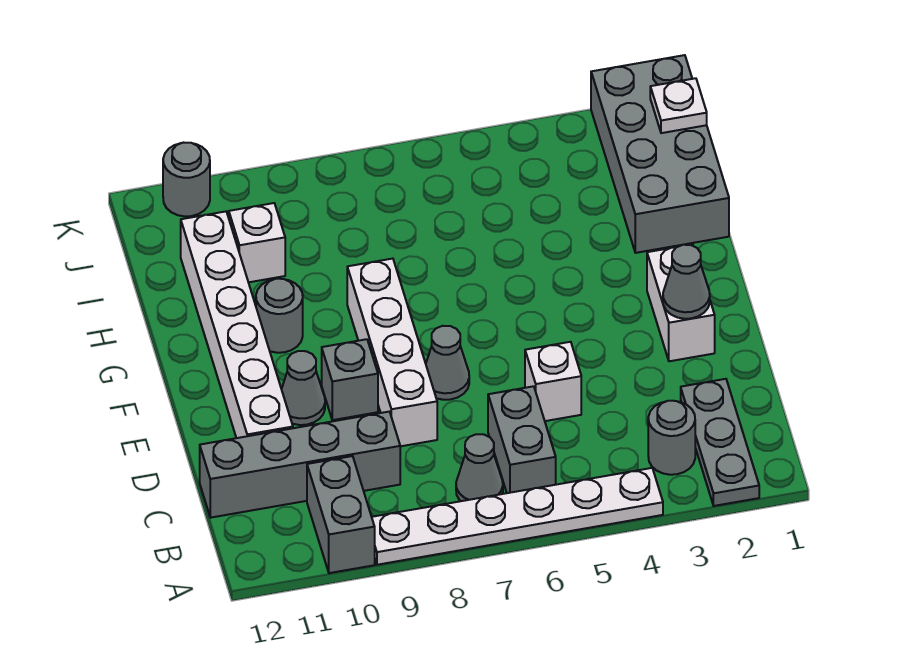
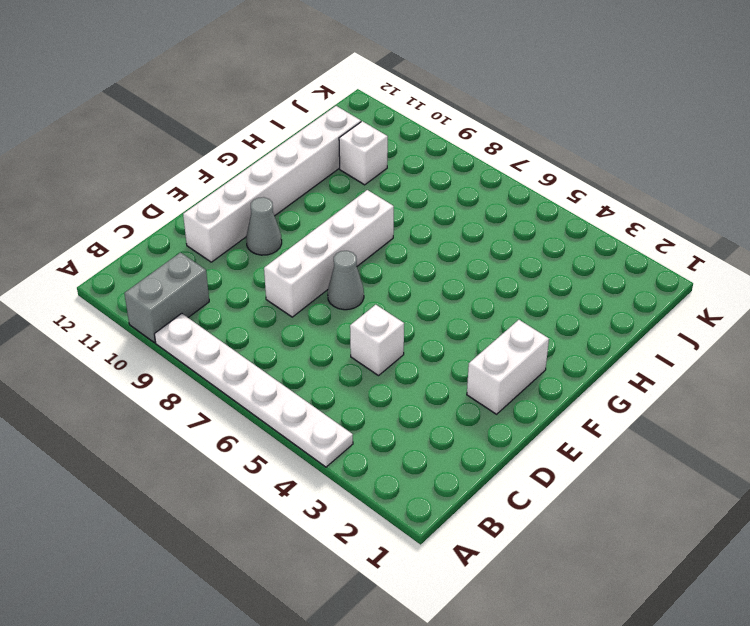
none -> grey 1x3 plate [681,379,759,506]
none -> grey 1x1 round brick [648,401,695,475]
none -> grey 1x2 brick [488,386,556,493]

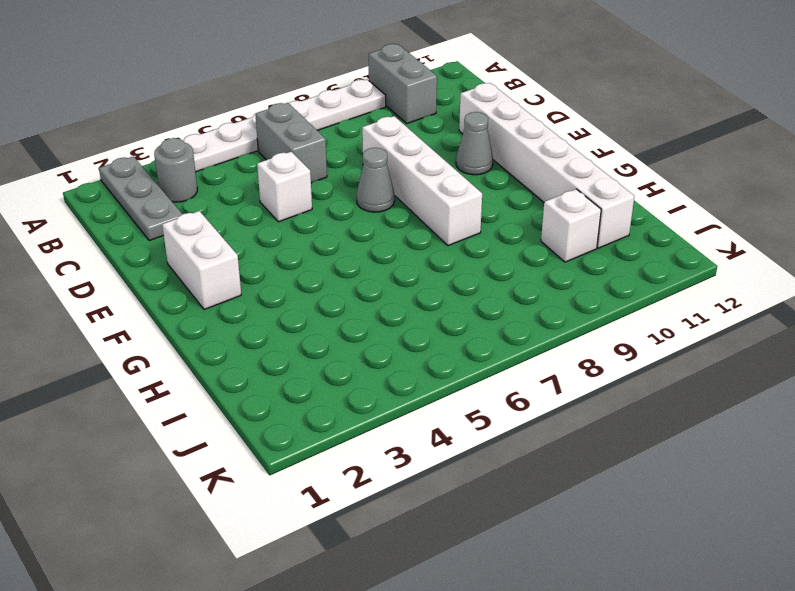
none -> grey 1x1 cone [456,434,503,501]
none -> grey 1x4 brick [200,412,400,518]
none -> grey 1x1 brick [322,339,378,420]

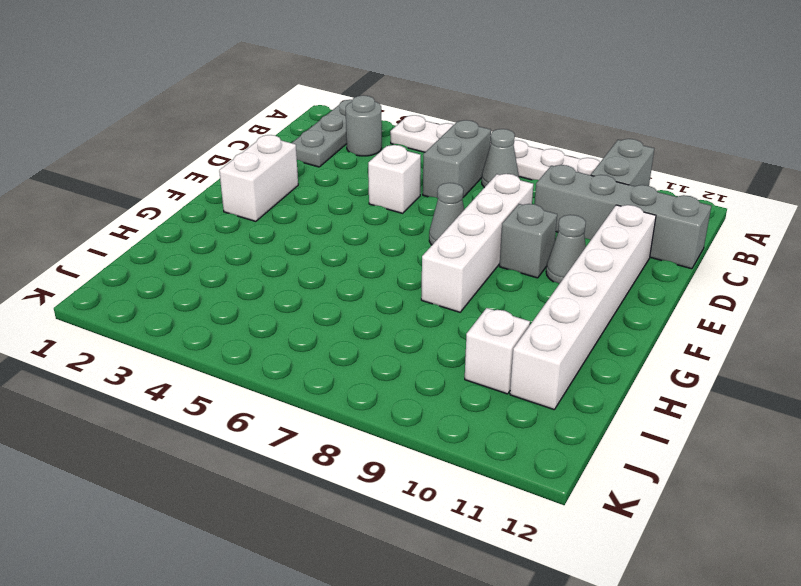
none -> grey 1x1 round brick [256,279,303,353]
none -> grey 2x4 brick [591,55,729,253]
none -> grey 1x1 round brick [163,143,210,216]

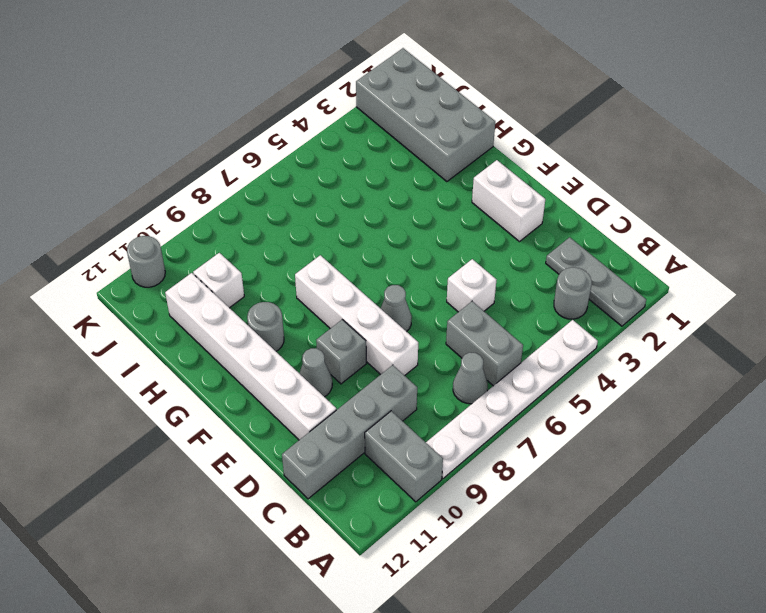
none -> grey 1x1 cone [663,245,710,319]
none -> white 1x1 plate [650,78,707,133]

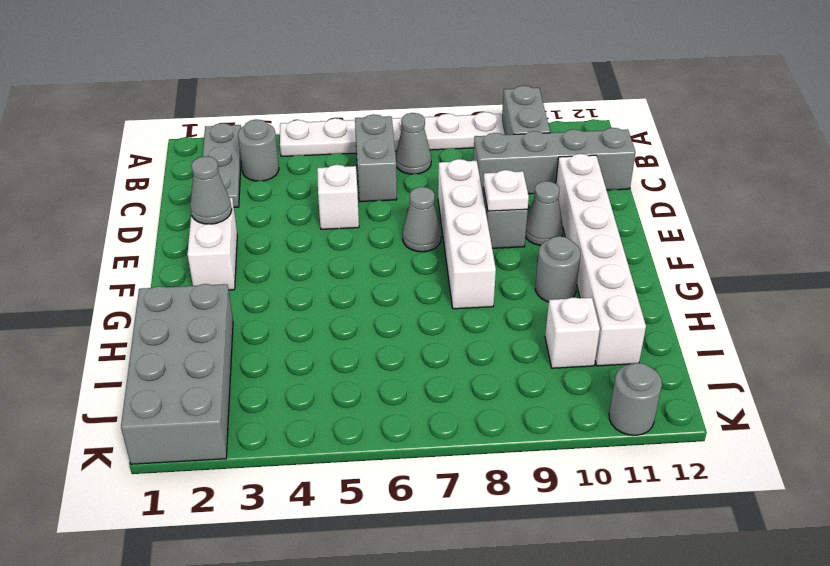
white 1x1 plate [483,170,529,211] -> white 1x1 plate moved to [650,78,707,133]

